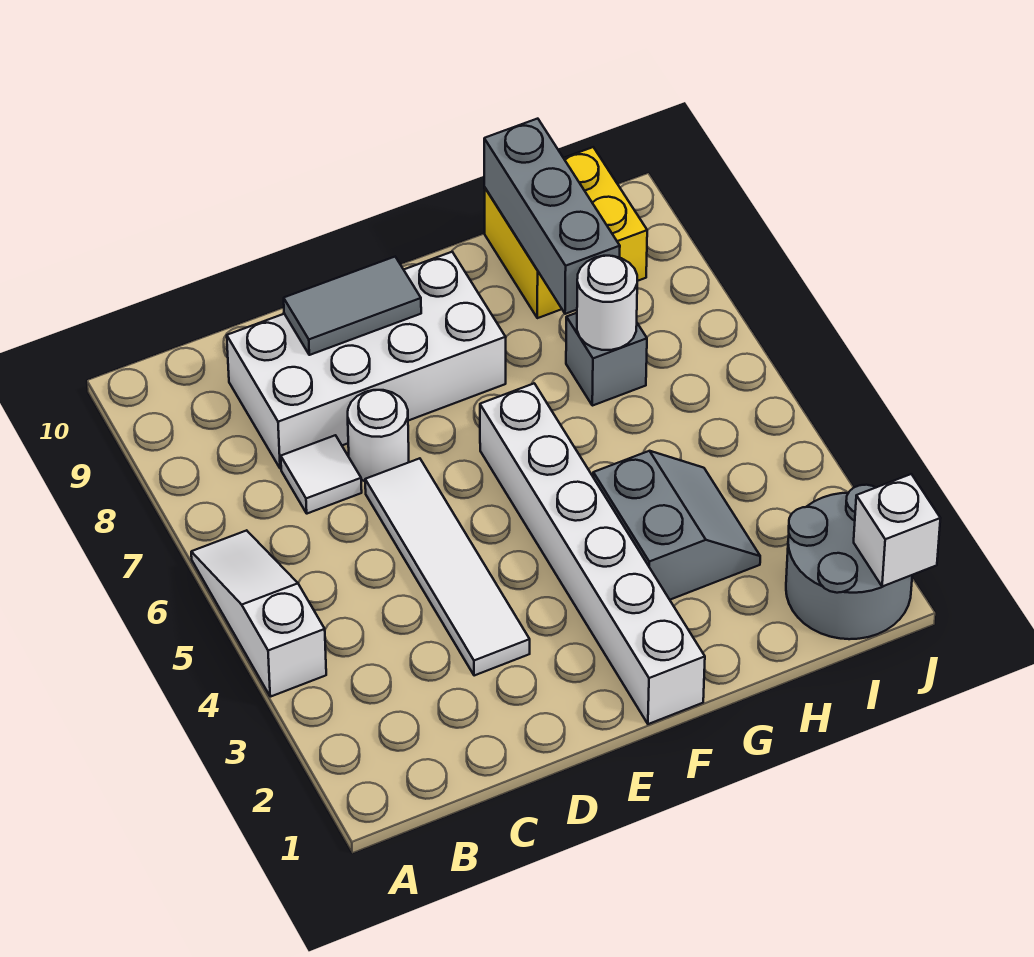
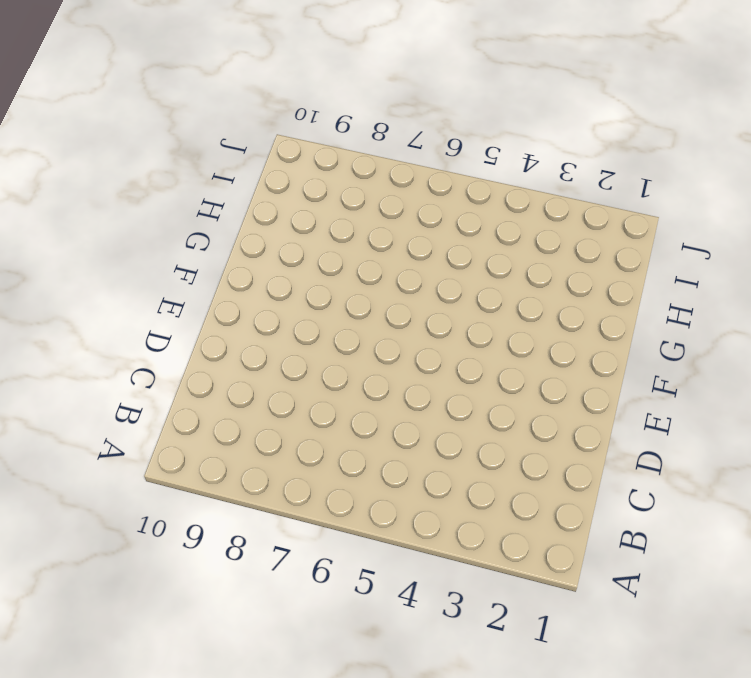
none -> white 1x3 slope [191,530,326,697]
none -> white 1x1 tile [281,435,362,514]
none -> white 2x4 brick [227,252,506,469]

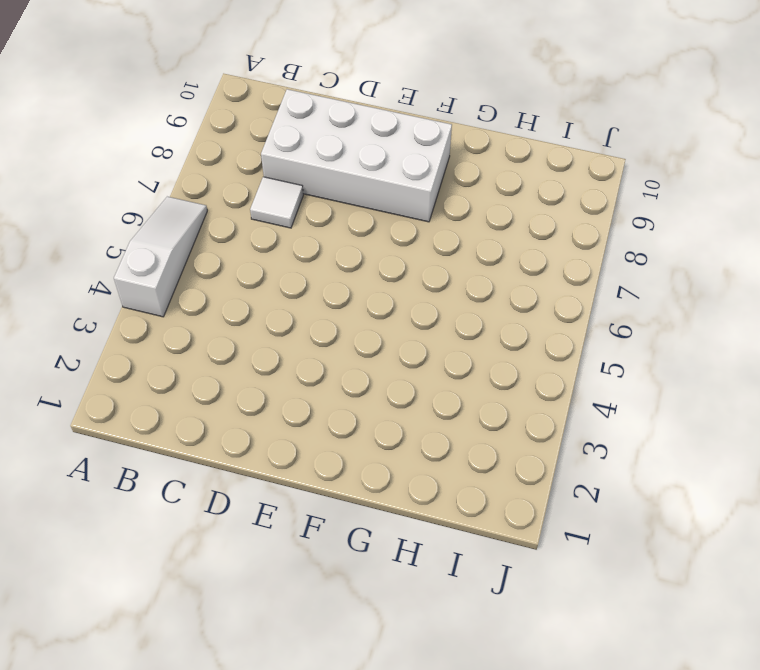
none -> white 1x4 tile [365,458,530,676]
none -> white 1x1 round brick [348,390,409,481]
none -> white 1x6 brick [480,383,705,724]

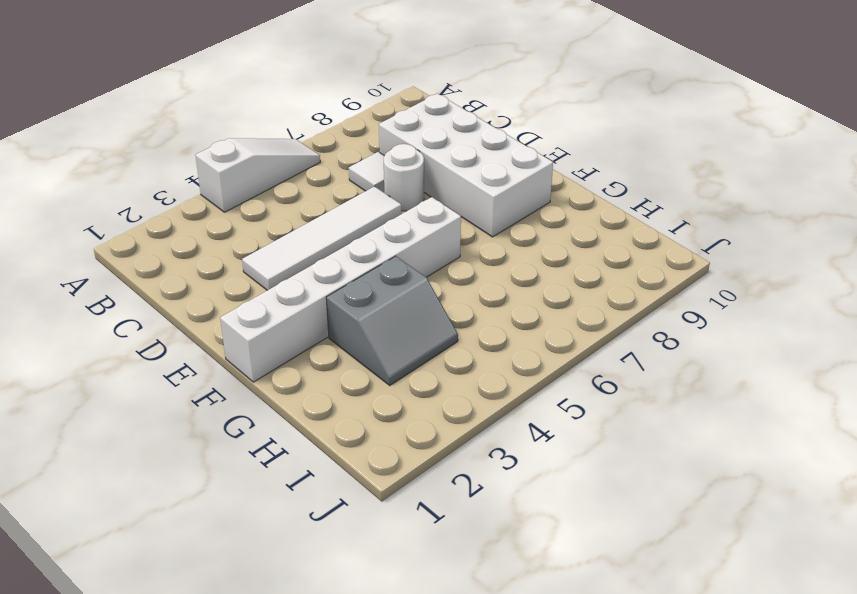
none -> grey 1x1 brick [566,313,647,406]
none -> yellow 2x2 brick [484,147,647,318]
none -> grey 2x2 round brick [786,485,912,639]

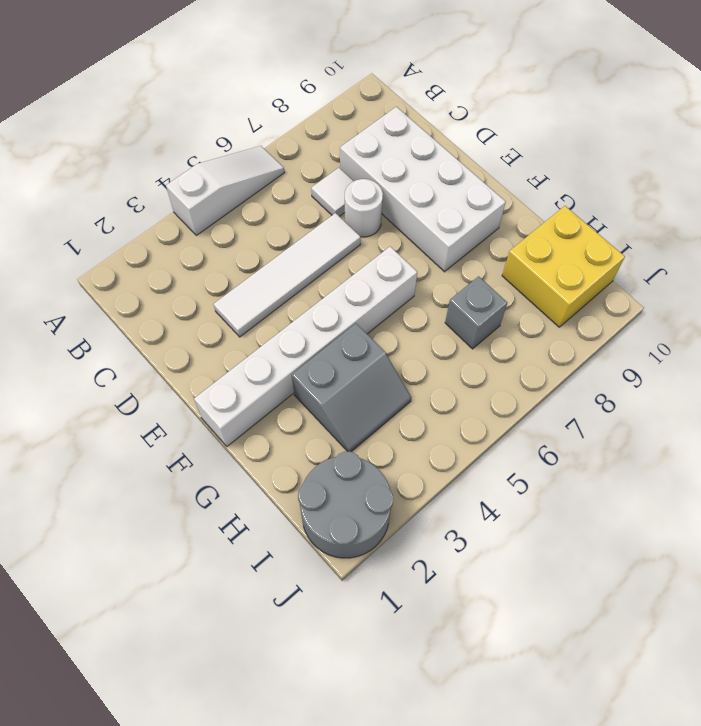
none -> grey 1x2 tile [284,257,421,355]
none -> white 1x1 round brick [577,256,637,350]
none -> grey 1x3 brick [484,119,620,314]

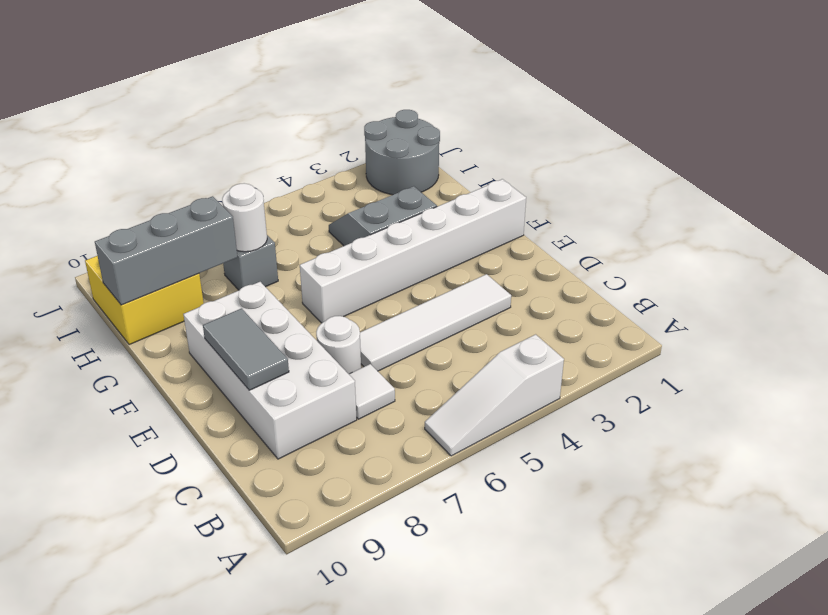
none -> white 1x1 brick [854,474,940,587]

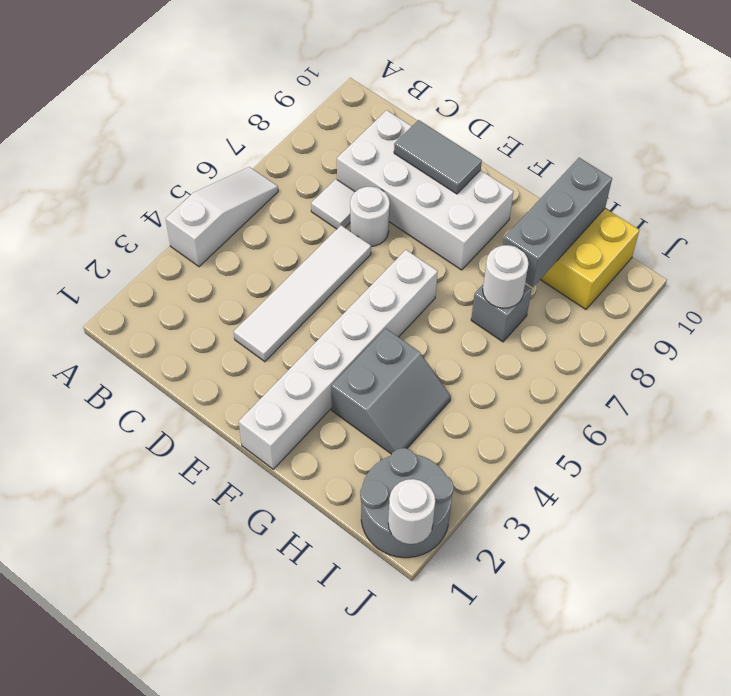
white 1x1 round brick [388,479,435,544] -> white 1x1 brick [854,474,940,587]

